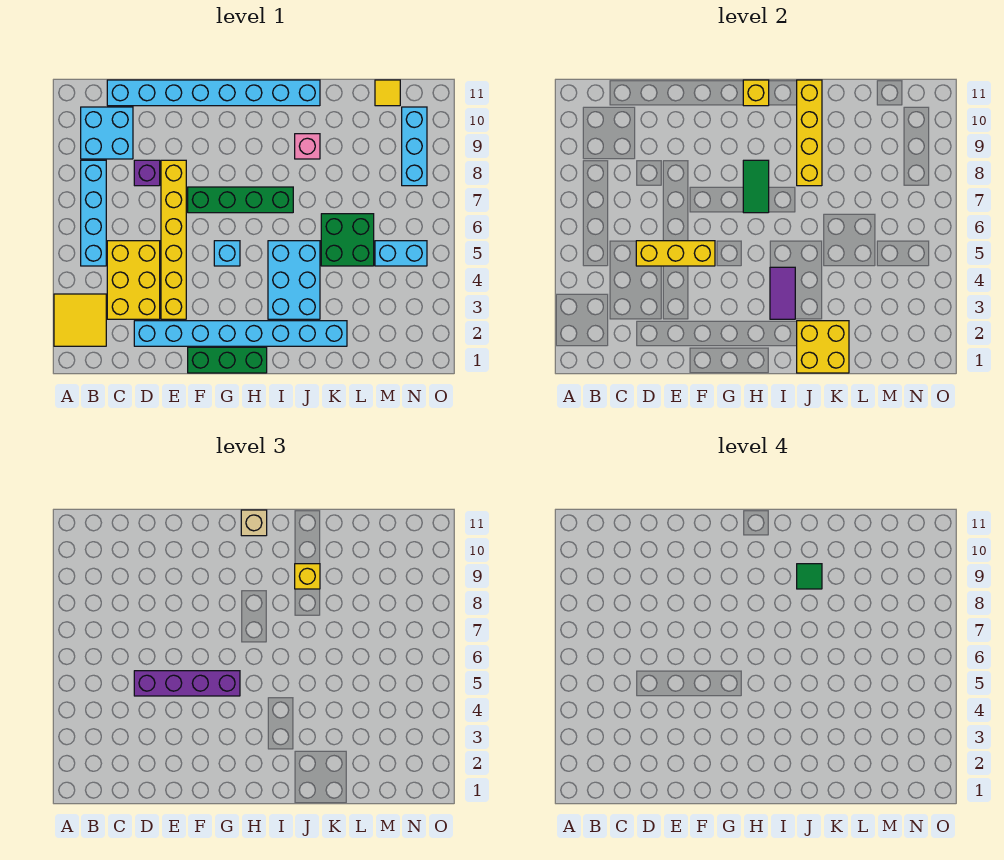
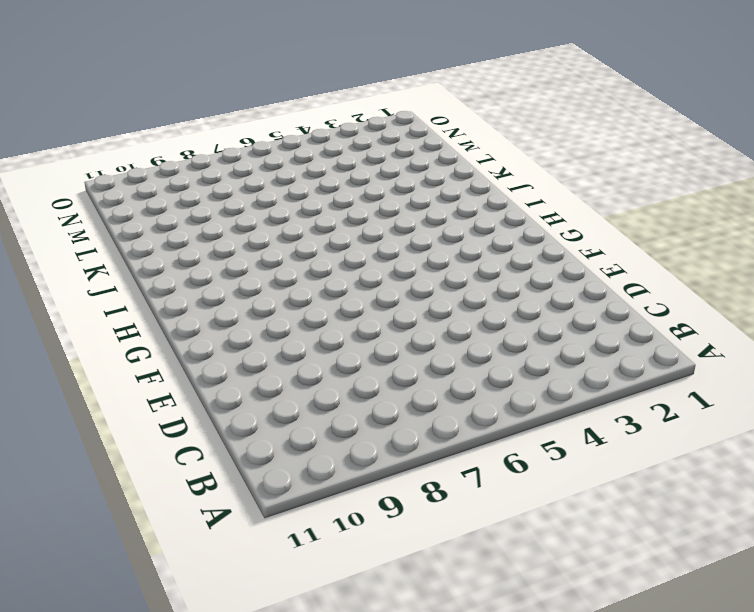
none -> yellow 2x2 tile [54,294,106,346]
none -> cyan 1x4 brick [81,160,106,266]
none -> cyan 2x2 brick [81,107,133,159]

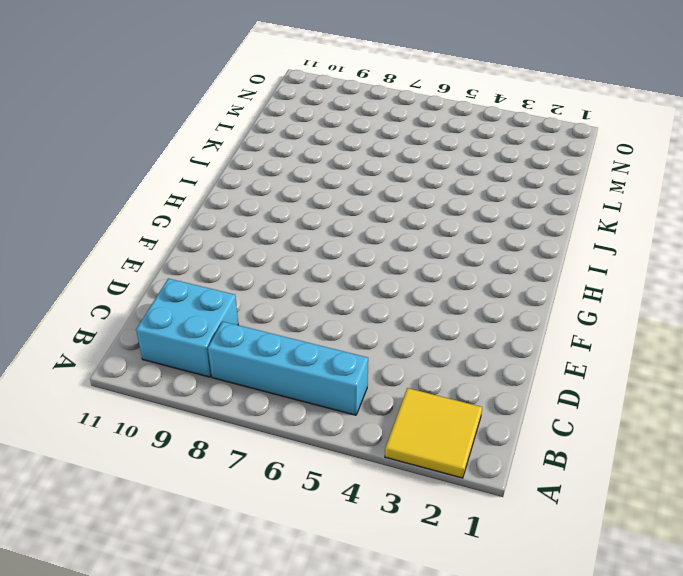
none -> yellow 2x3 brick [107,241,160,319]
none -> cyan 1x8 brick [107,80,320,106]
none -> cyan 1x8 brick [134,321,347,346]

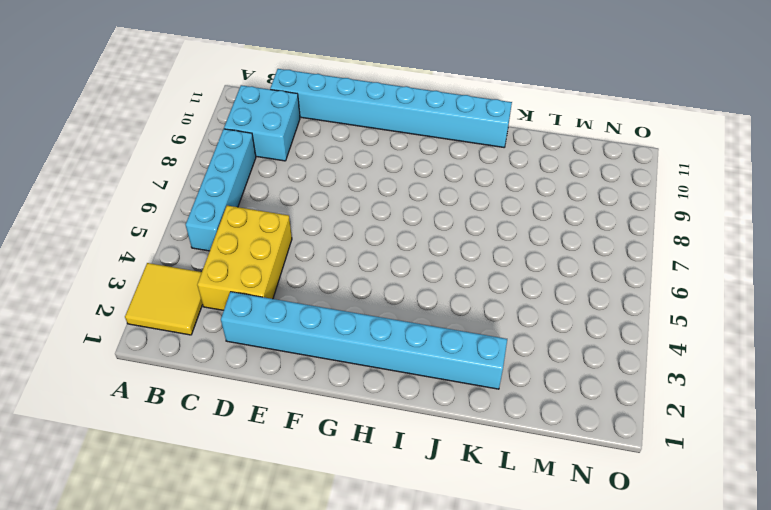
none -> purple 1x1 brick [134,160,160,186]
none -> yellow 1x6 brick [161,160,186,319]
none -> green 1x3 brick [188,347,267,373]

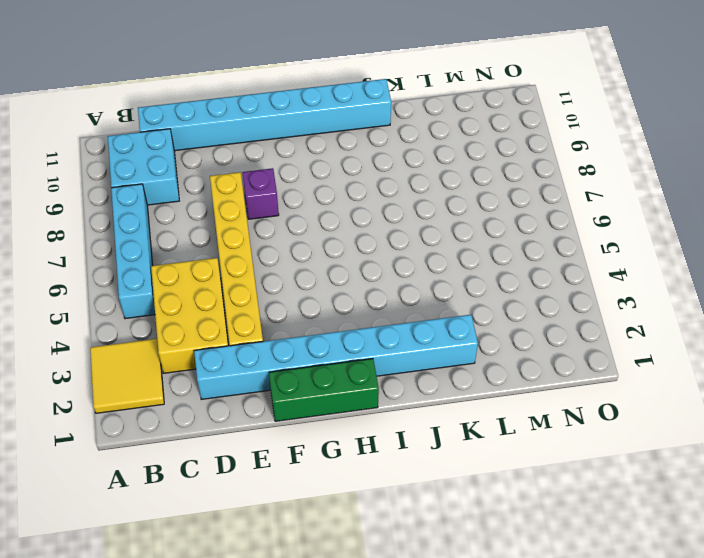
purple 1x1 brick [242,168,279,219] -> purple 1x1 brick moved to [134,160,160,186]
none -> green 1x4 brick [188,187,293,213]
none -> cyan 1x1 brick [214,241,240,266]
none -> cyan 2x3 brick [268,241,320,319]

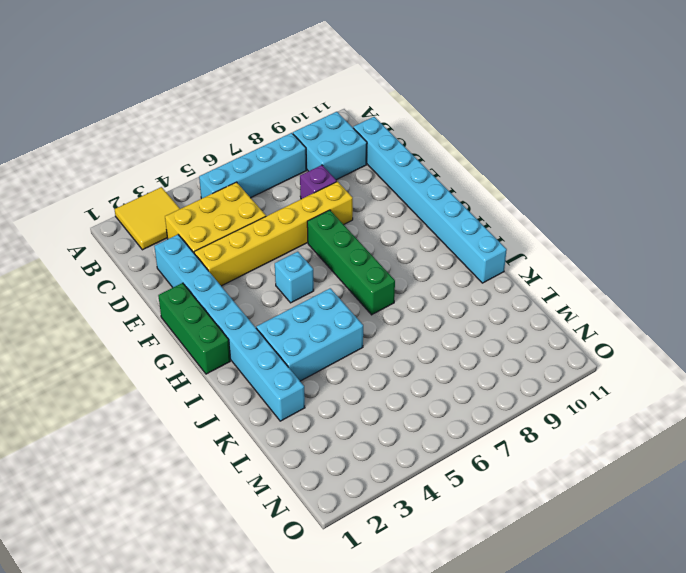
none -> pink 1x1 brick [295,134,320,159]
none -> green 2x2 brick [321,214,374,266]
none -> cyan 1x2 brick [375,241,427,266]

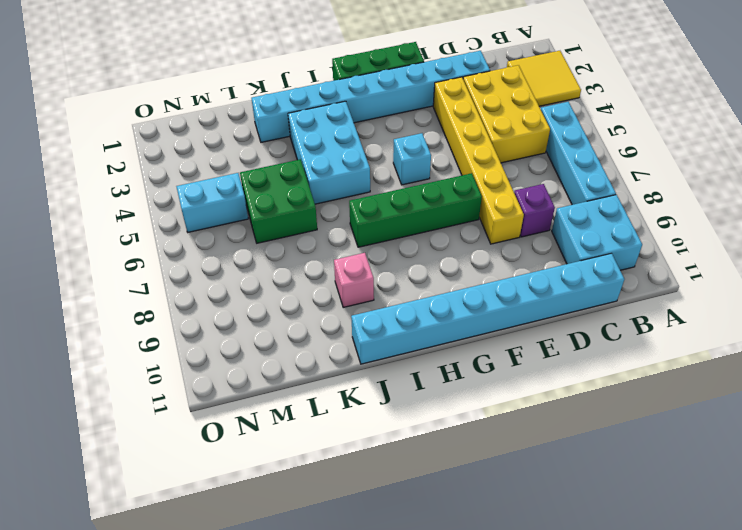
none -> yellow 1x1 tile [375,80,400,106]
none -> cyan 1x3 brick [402,107,427,186]
none -> yellow 1x3 brick [636,241,715,266]

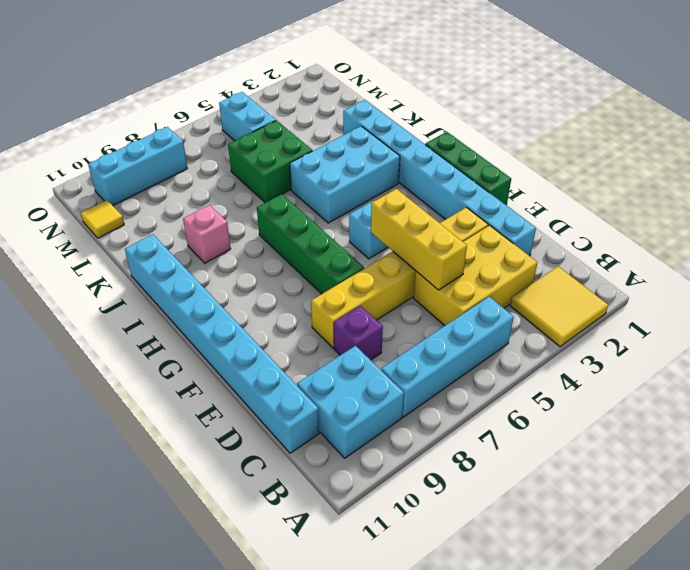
none -> green 1x2 tile [743,160,769,213]
none -> yellow 1x1 brick [743,80,769,106]
none -> purple 1x2 tile [770,267,795,319]

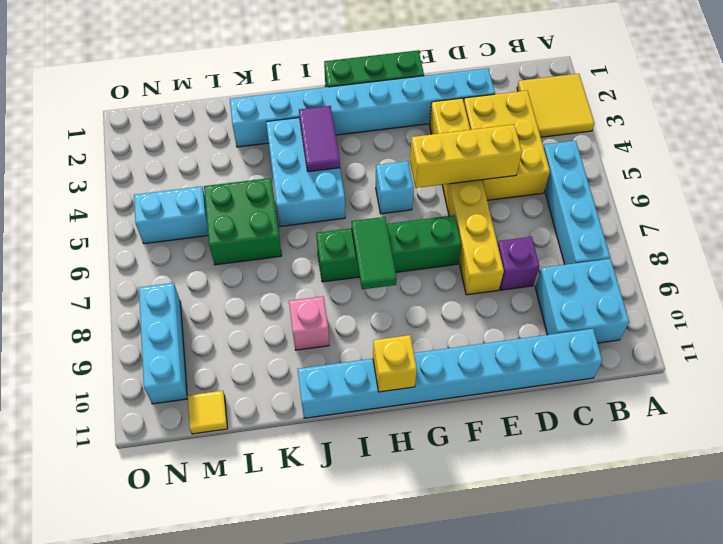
none -> yellow 2x2 brick [797,321,849,373]
none -> yellow 1x4 brick [797,80,822,186]
none -> purple 1x4 brick [134,671,240,696]

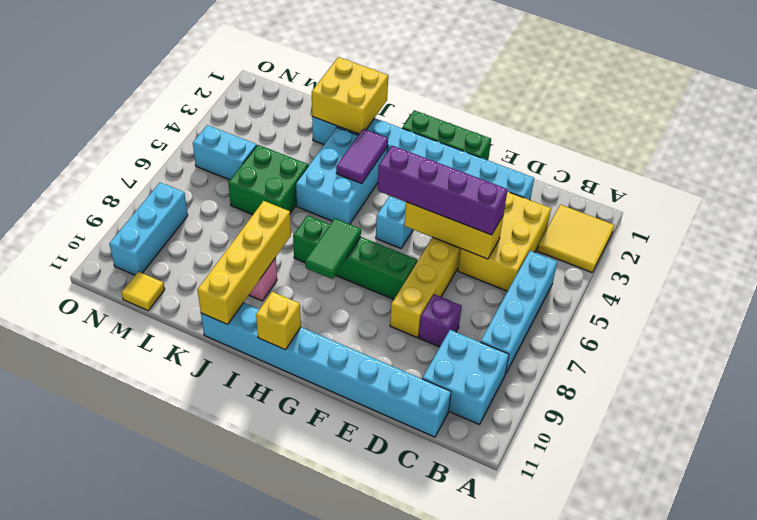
none -> tan 1x1 brick [241,510,267,536]
none -> yellow 1x1 brick [295,564,320,589]
none -> green 1x1 tile [797,564,822,589]

